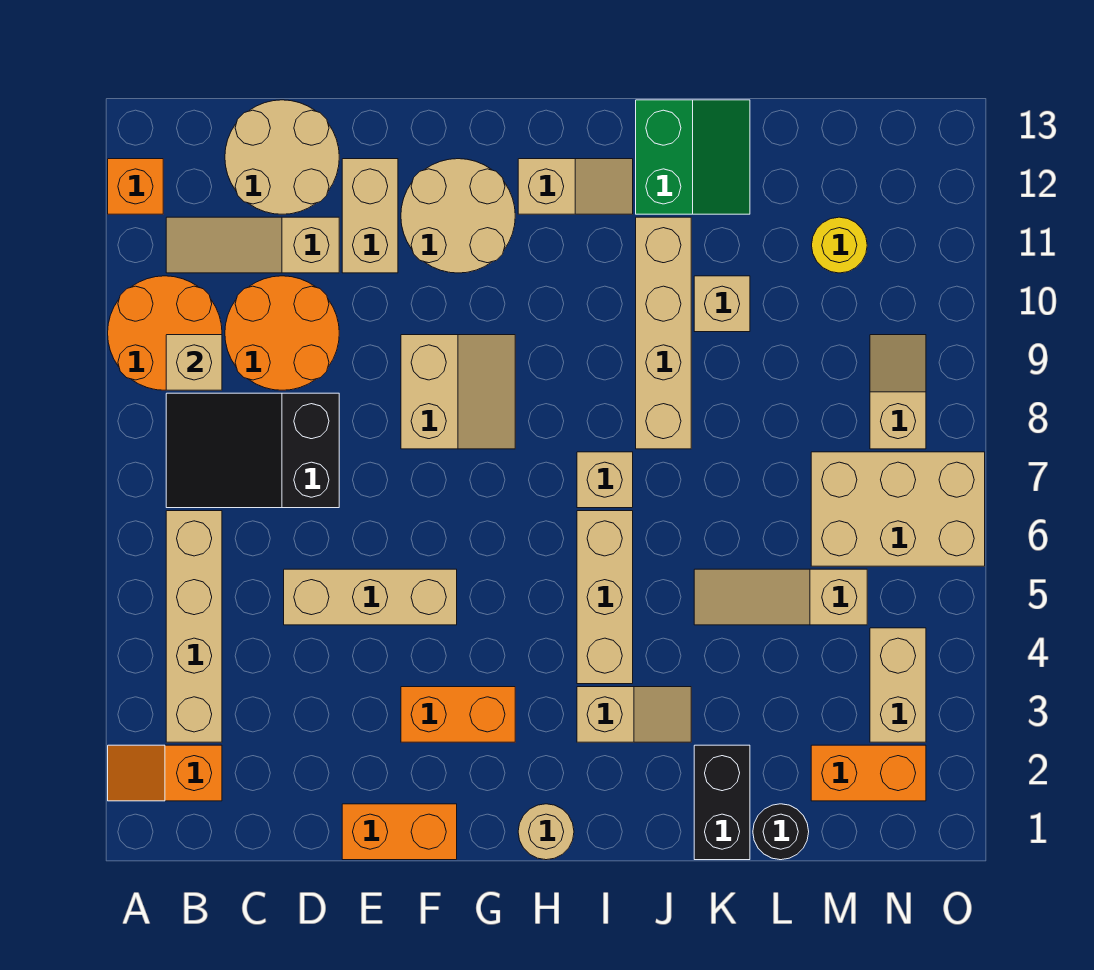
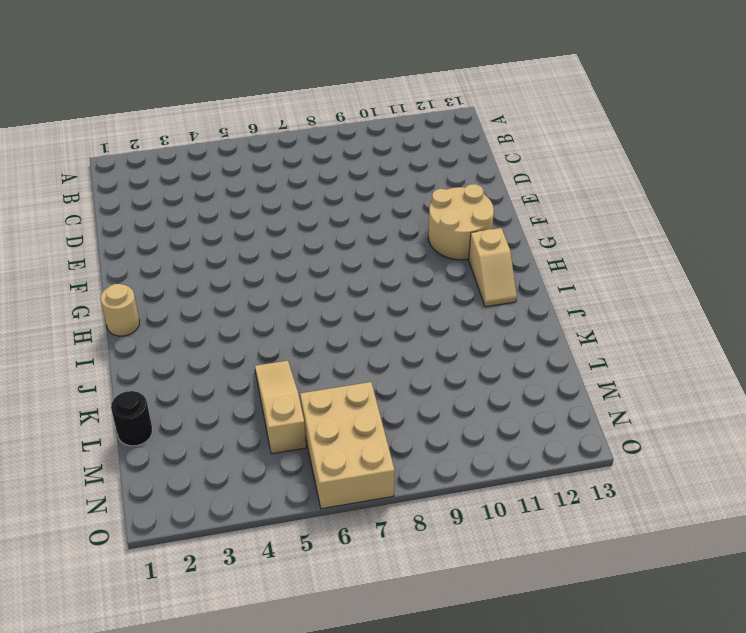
none -> orange 1x2 slope [108,745,222,801]
none -> orange 2x2 round brick [108,276,222,390]
none -> orange 1x1 brick [108,159,163,214]
none -> tan 1x4 brick [166,511,222,742]

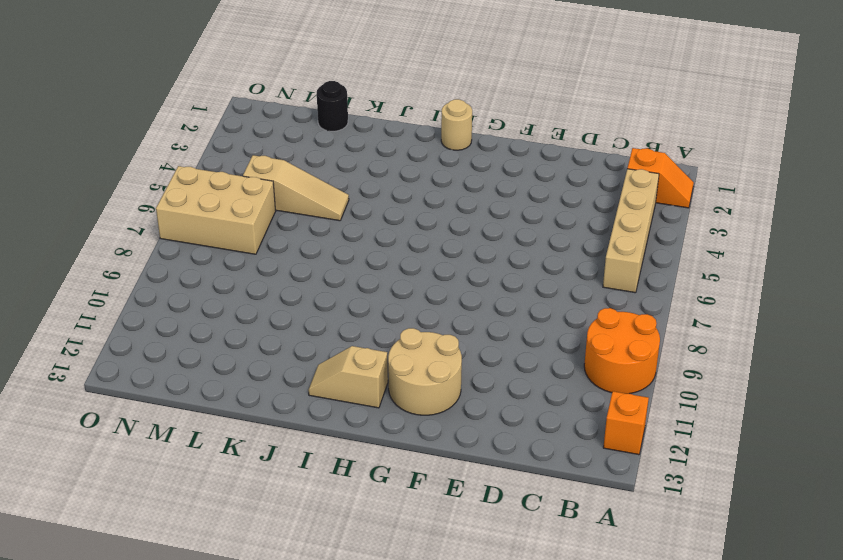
none -> black 2x3 slope [166,393,339,508]
none -> tan 1x3 slope [166,217,339,273]
none -> orange 2x2 round brick [225,276,339,390]
none -> tan 2x2 round brick [225,100,339,214]

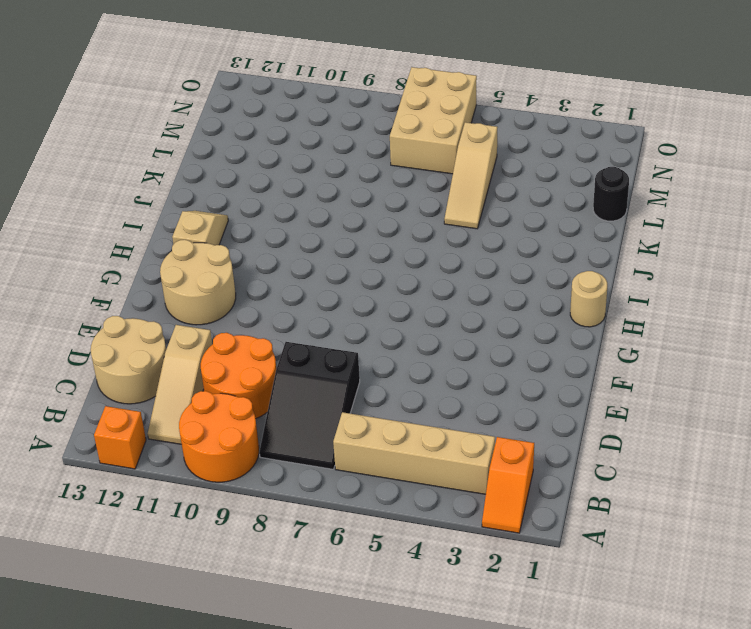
none -> tan 1x3 brick [284,569,457,625]
none -> orange 1x2 brick [342,804,457,860]
none -> tan 1x2 brick [342,159,398,273]
none -> orange 1x2 brick [401,687,515,742]

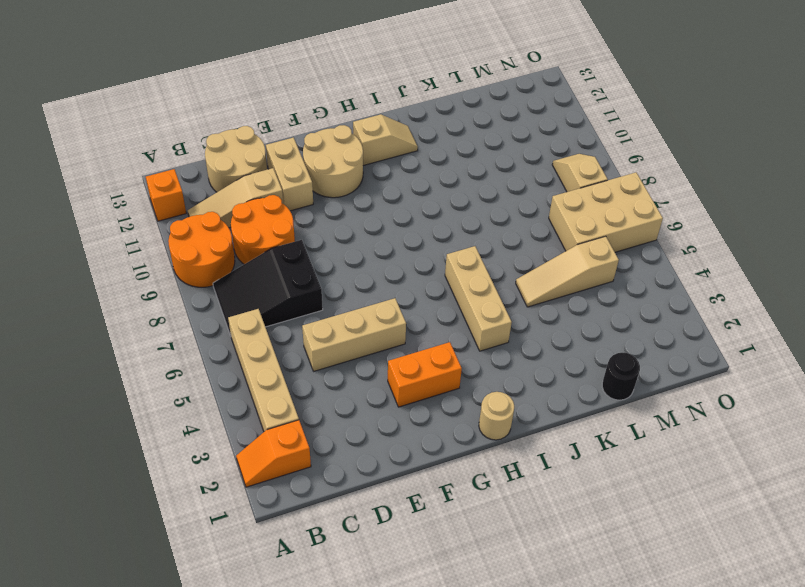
none -> orange 1x2 brick [342,804,457,860]
none -> tan 2x2 slope [401,335,515,449]
none -> tan 1x2 slope [577,687,691,742]
none -> tan 1x1 brick [577,452,633,508]

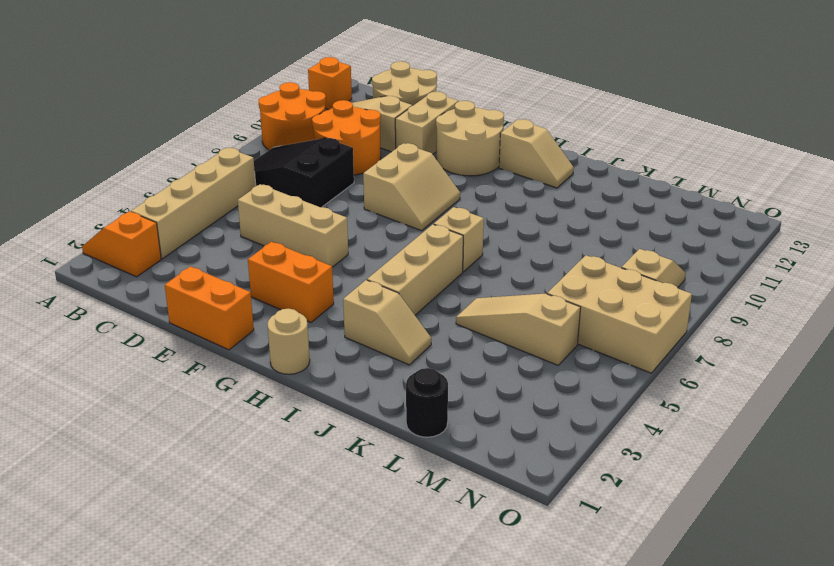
none -> tan 1x4 brick [636,217,691,449]
none -> green 2x2 slope [636,100,750,214]
none -> black 1x2 brick [694,745,750,860]
none -> tan 1x1 brick [694,276,750,332]

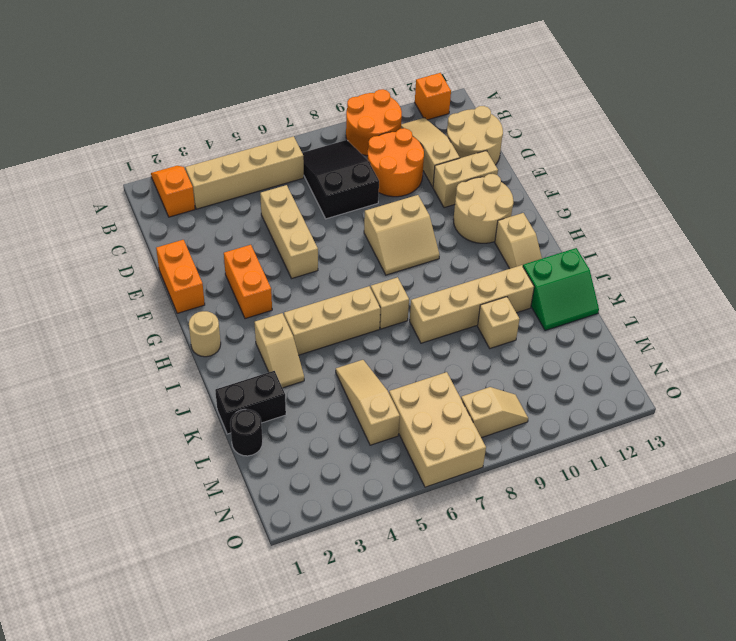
none -> orange 1x2 brick [811,745,926,801]
none -> yellow 1x1 round brick [812,217,867,273]
none -> tan 1x2 brick [870,628,926,742]
none -> tan 1x1 brick [166,335,222,390]

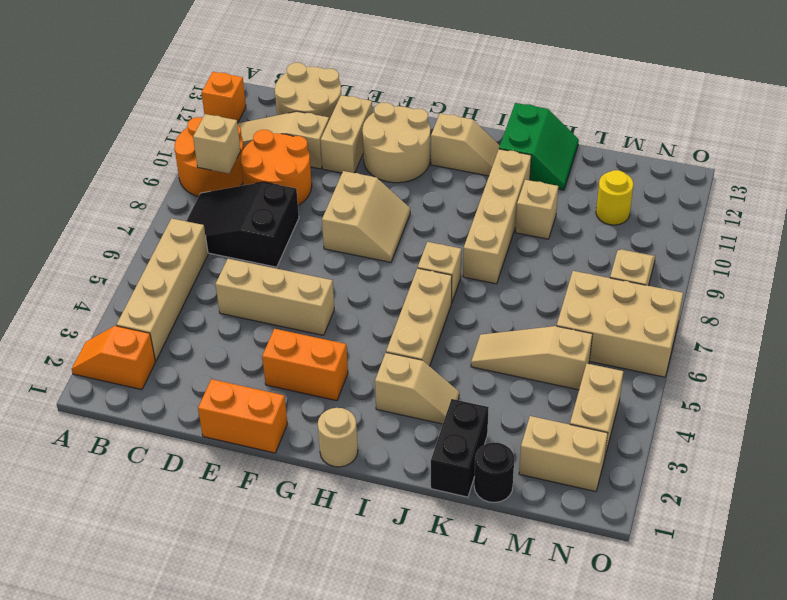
tan 1x2 brick [519,416,608,492] -> orange 1x2 brick [811,745,926,801]

